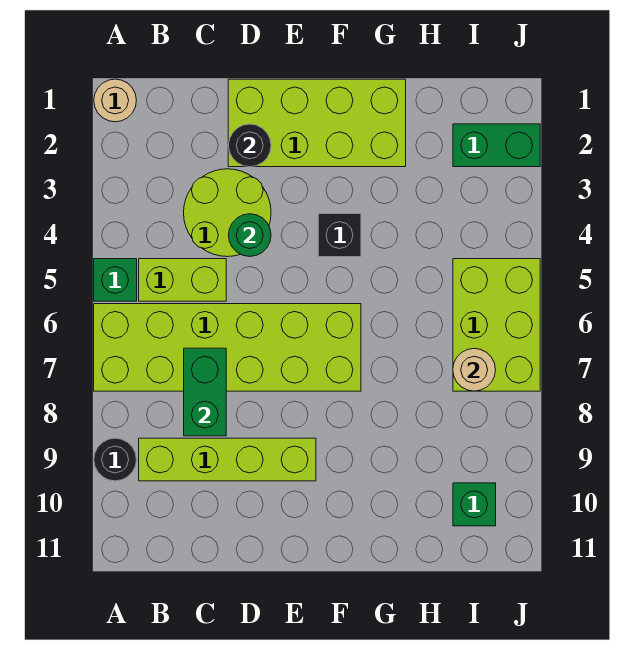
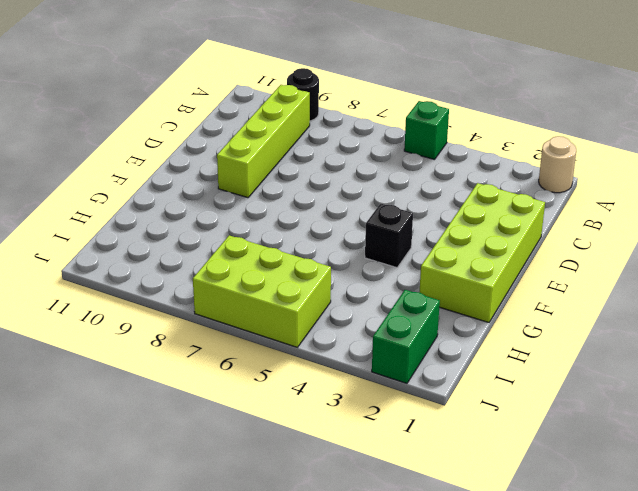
none -> lime 2x6 brick [94,304,361,391]
none -> lime 1x2 brick [139,259,226,301]
none -> lime 2x2 round brick [184,169,271,257]

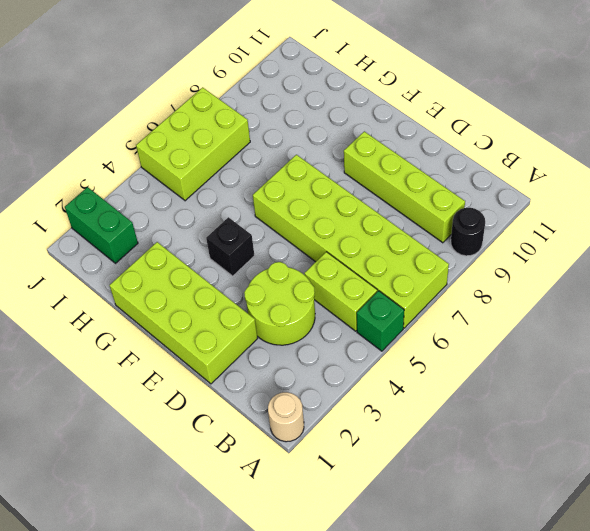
none -> green 1x1 brick [453,483,496,526]
none -> green 1x2 brick [184,348,226,436]
none -> black 1x1 round brick [228,124,271,167]

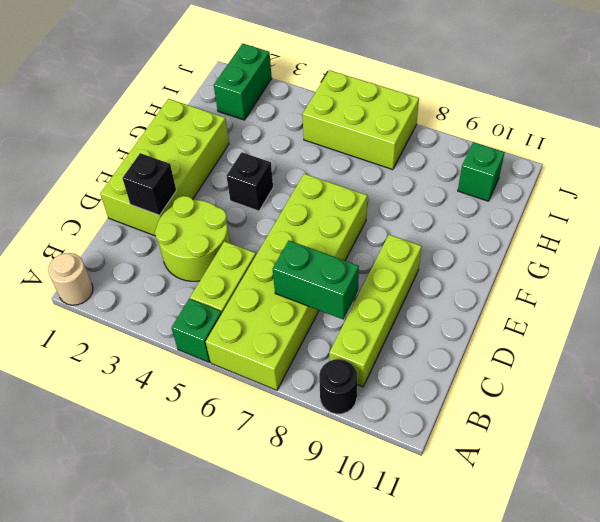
black 1x1 brick [122,153,176,215] -> black 1x1 round brick [228,124,271,167]
none -> green 1x1 round brick [228,214,271,257]
none -> tan 1x1 round brick [453,349,496,391]

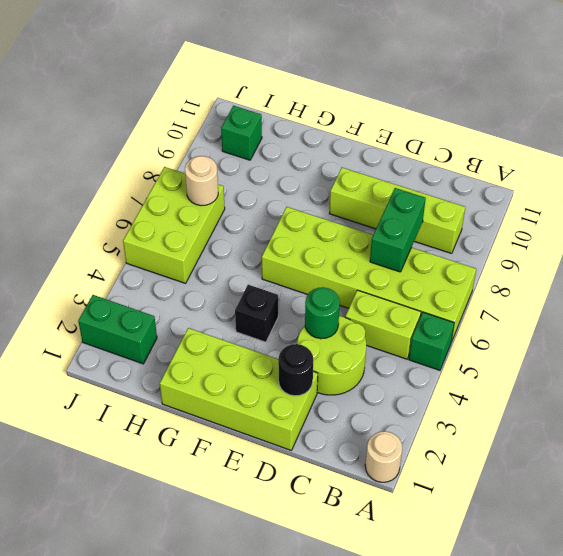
none -> black 1x1 round brick [94,438,136,481]

